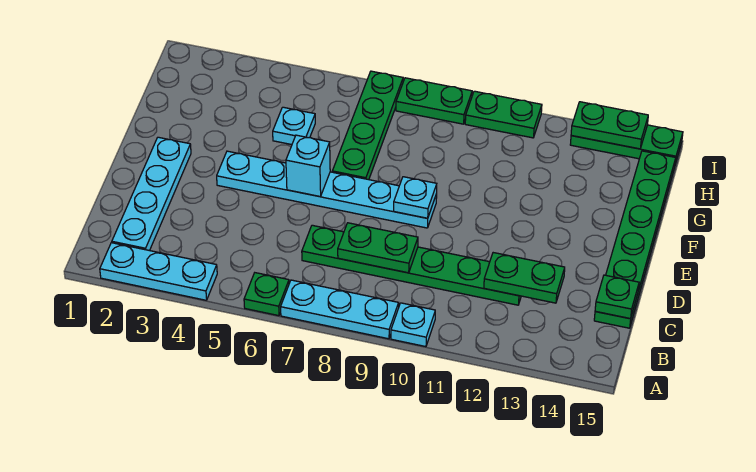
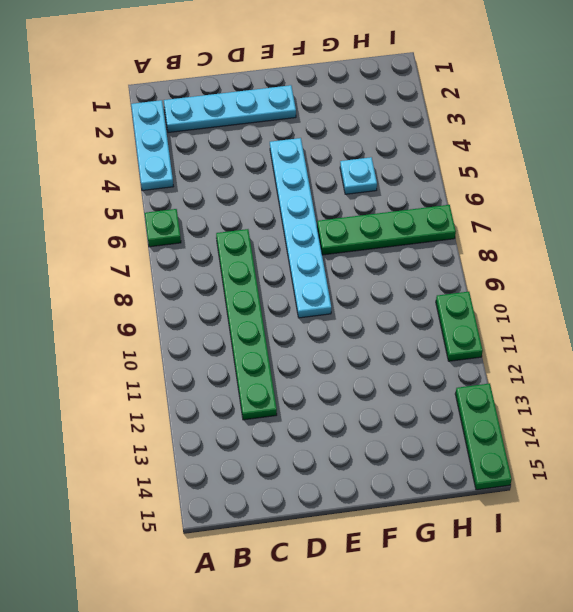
none -> cyan 1x3 plate [281,280,399,339]
none -> cyan 1x1 plate [391,303,435,347]
none -> green 1x6 plate [594,151,676,328]

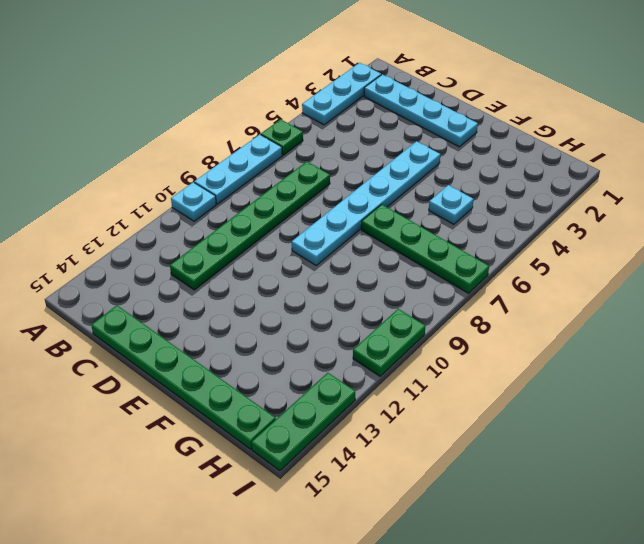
none -> green 1x2 plate [396,78,472,124]
none -> green 1x2 plate [338,223,418,273]
none -> green 1x2 plate [484,253,565,303]

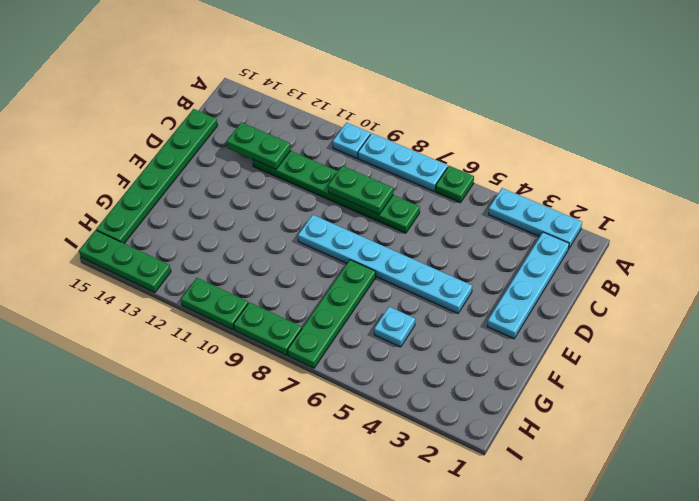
none -> green 1x1 plate [595,275,639,319]
none -> cyan 1x1 brick [286,135,330,197]
none -> cyan 1x1 plate [394,177,437,218]

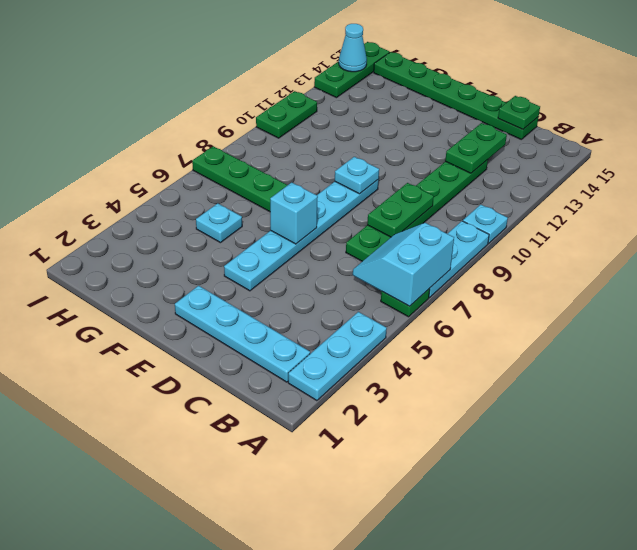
cyan 2x2 slope [353,223,454,306] -> none
cyan 1x1 cone [339,24,367,72] -> green 1x2 plate [571,102,648,149]
none -> green 1x2 plate [396,78,472,124]

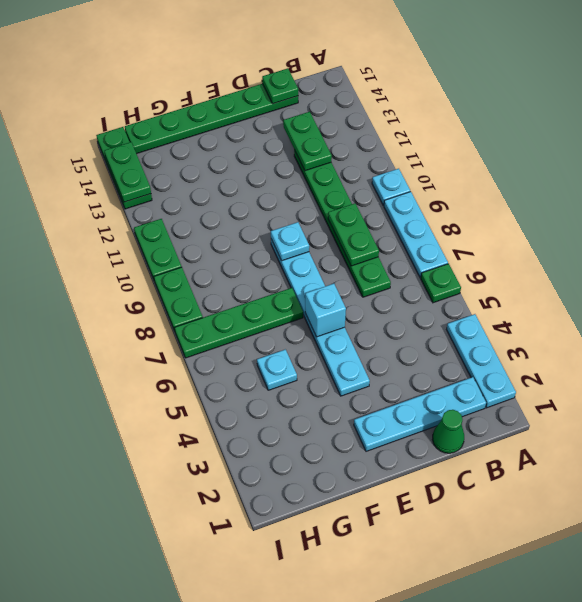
green 1x1 cone [432,410,464,453] -> none

